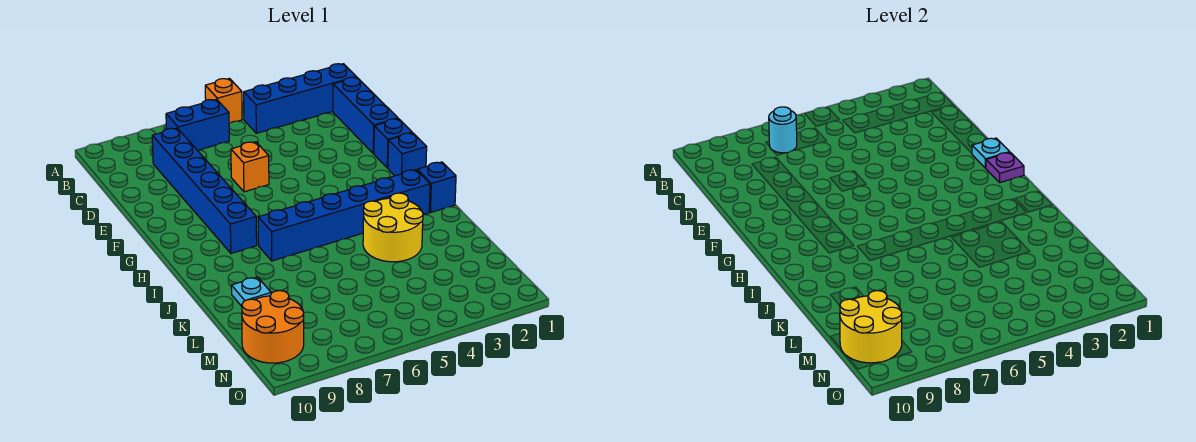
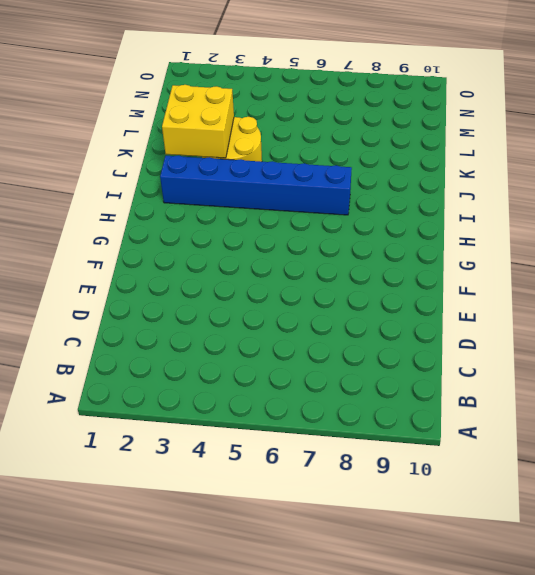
yellow 2x2 brick [162,85,234,158] -> none
none -> orange 1x1 brick [205,78,242,123]
none -> blue 1x4 brick [244,64,356,133]
none -> blue 1x2 brick [166,99,229,150]

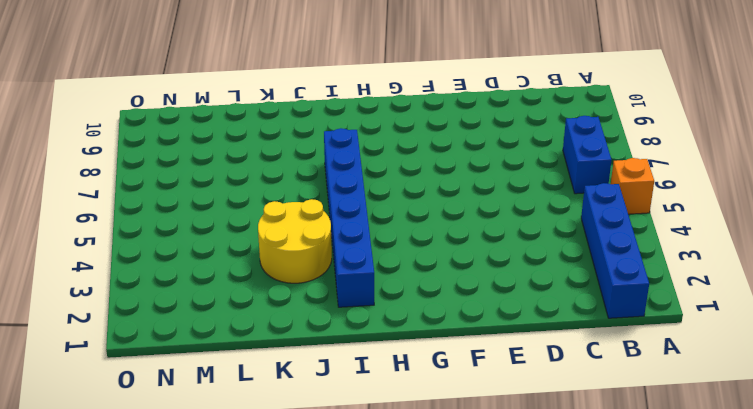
none -> blue 1x3 brick [333,77,398,154]
none -> blue 1x6 brick [152,128,257,253]
none -> orange 1x1 brick [231,142,269,192]

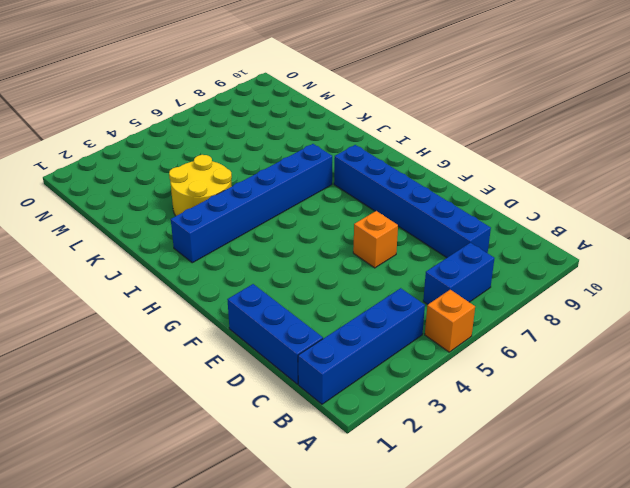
none -> blue 1x1 brick [374,119,412,168]
none -> blue 1x1 brick [388,133,427,176]
none -> blue 1x1 brick [417,162,456,212]

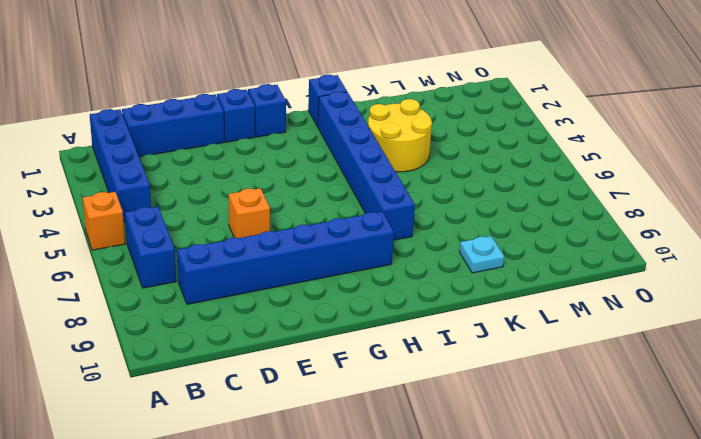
none -> orange 2x2 round brick [242,291,304,363]
none -> cyan 1x1 round brick [769,107,797,153]
none -> cyan 1x1 plate [972,138,1010,168]

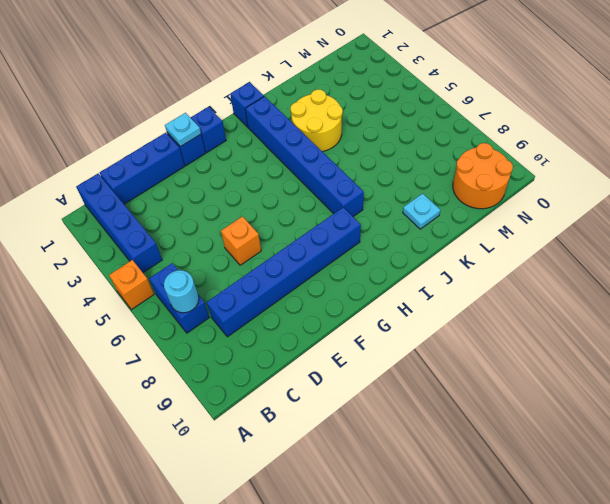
none -> purple 1x1 plate [986,152,1024,183]
none -> yellow 2x2 round brick [840,291,902,363]

